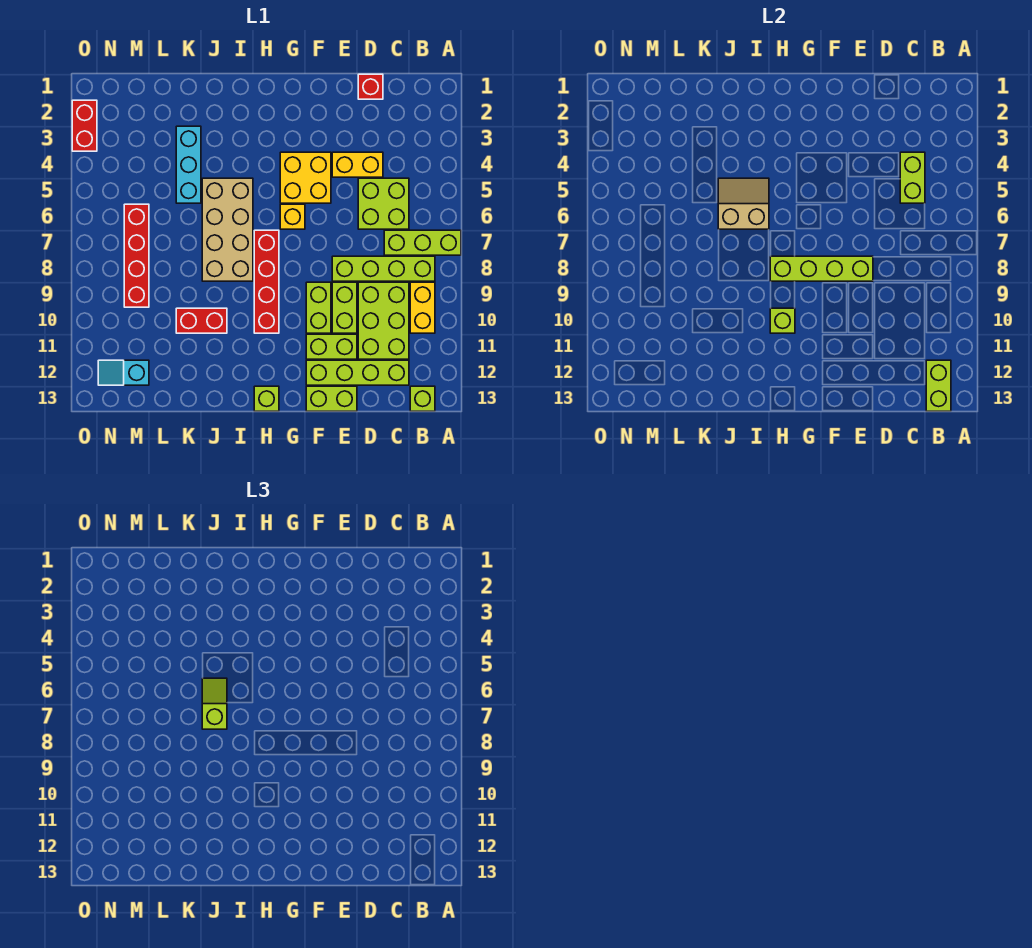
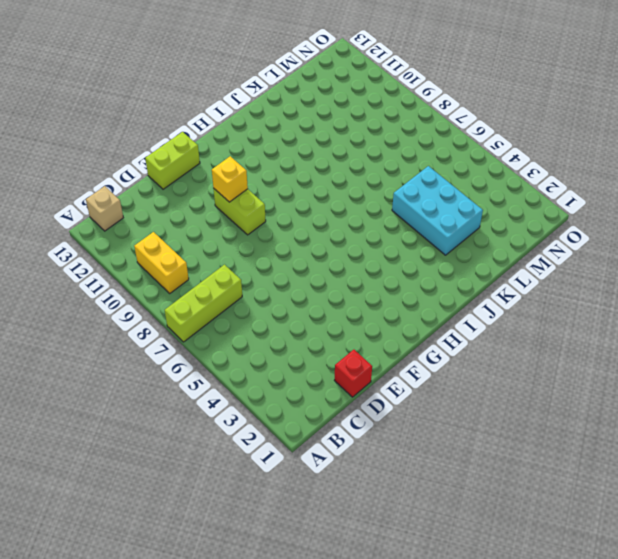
tan 1x1 brick [86,186,123,231] -> lime 1x1 brick [410,386,435,411]
yellow 1x1 brick [212,156,248,202] -> yellow 1x1 brick moved to [280,204,305,229]
cyan 2x3 brick [392,166,483,255] -> cyan 1x3 brick [176,126,201,203]
none -> lime 1x4 brick [332,256,435,281]
none -> lime 2x2 brick [358,178,409,229]
none -> lime 2x3 brick [358,282,409,359]

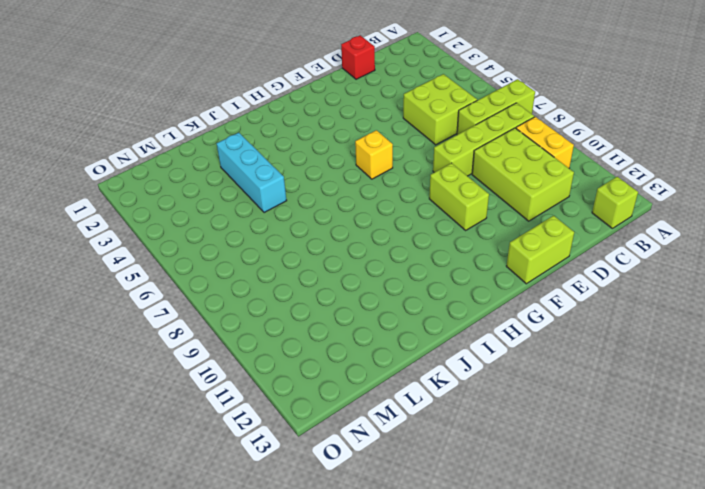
none -> lime 1x4 brick [306,360,409,385]
none -> yellow 1x2 brick [332,152,383,177]
none -> lime 1x2 brick [332,282,357,333]

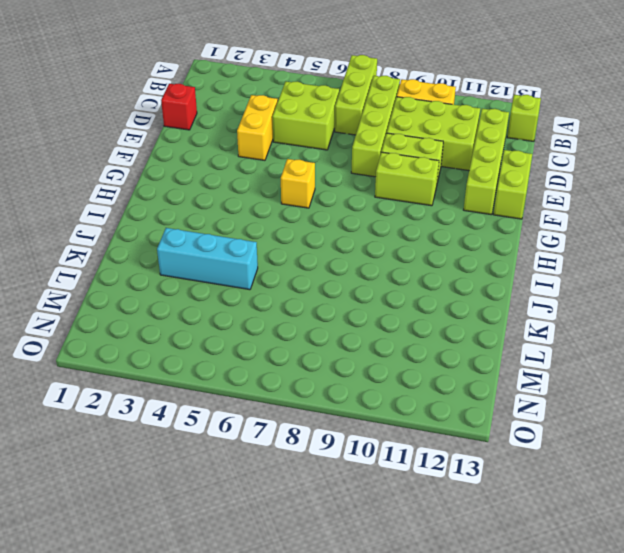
none -> lime 1x2 brick [306,334,357,359]
none -> yellow 2x2 brick [280,152,331,203]
none -> red 1x4 brick [254,230,279,333]

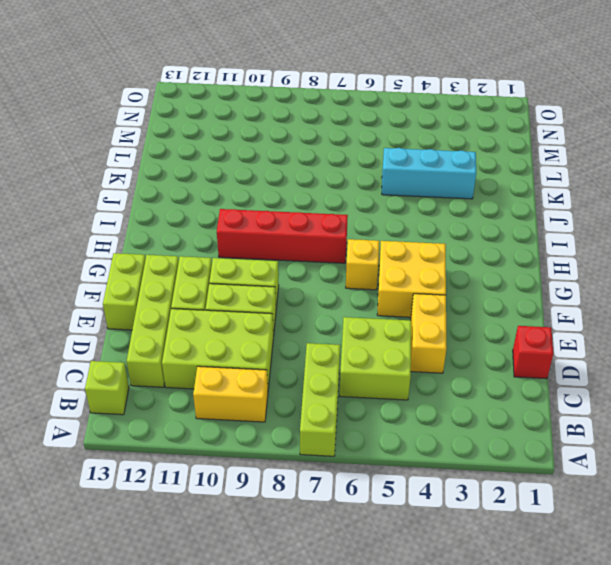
none -> lime 1x4 brick [332,256,435,281]
none -> lime 1x1 brick [254,386,279,411]
none -> tan 2x4 brick [202,178,253,281]

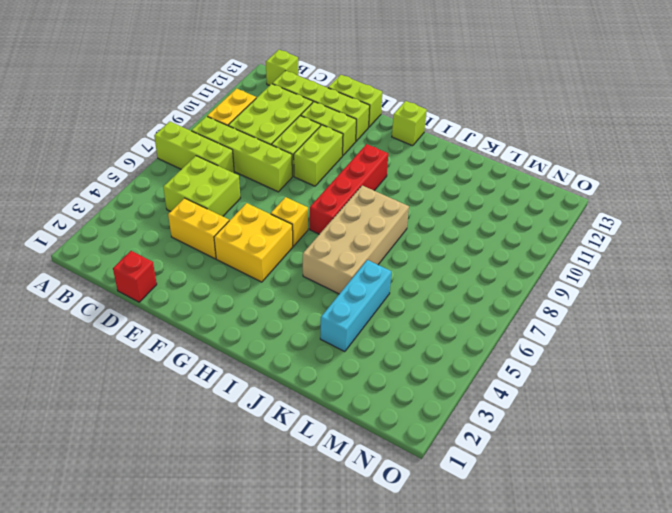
none -> red 1x2 brick [176,308,227,333]
none -> red 1x4 brick [124,204,149,307]
none -> cyan 1x2 slope [98,360,149,385]

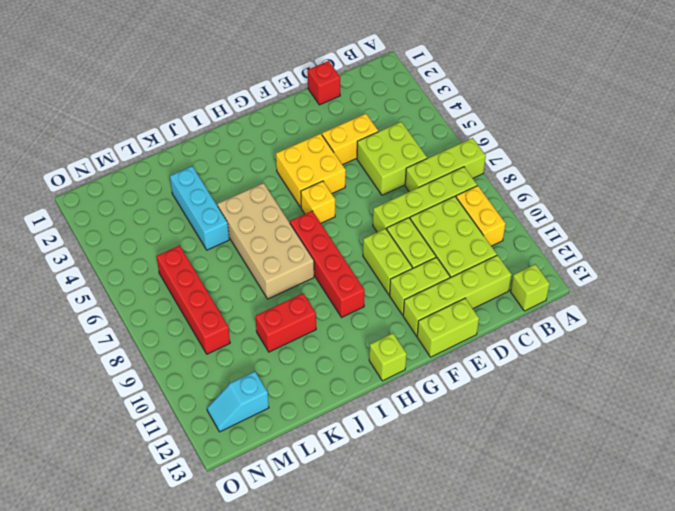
none -> red 1x2 brick [72,100,97,151]
none -> lime 1x2 brick [926,360,951,411]
none -> lime 1x2 brick [900,152,925,203]

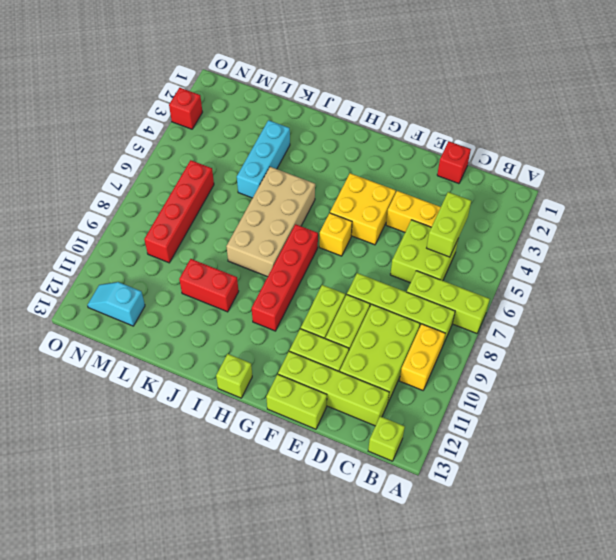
red 1x1 brick [169,88,202,129] -> red 1x2 brick [72,100,97,151]
none -> lime 1x2 brick [926,360,951,411]
none -> lime 1x4 brick [770,256,873,281]
none -> lime 1x1 brick [770,308,795,333]

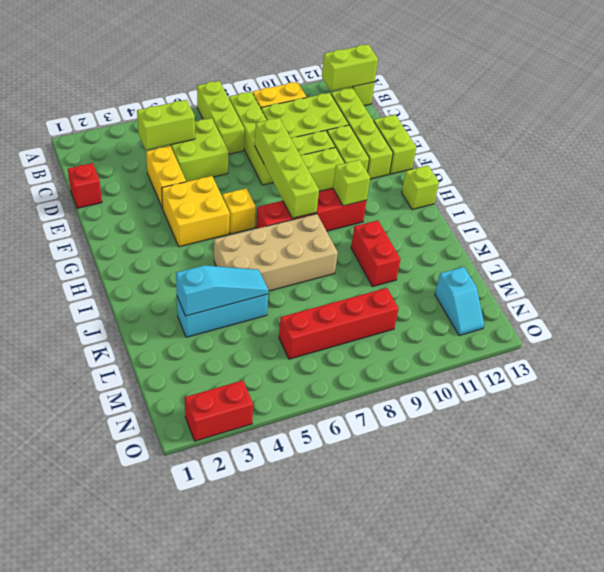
cyan 1x3 slope [176,265,269,316] -> none
none -> tan 2x2 slope [718,178,769,229]
none -> lime 1x2 slope [202,678,227,729]

